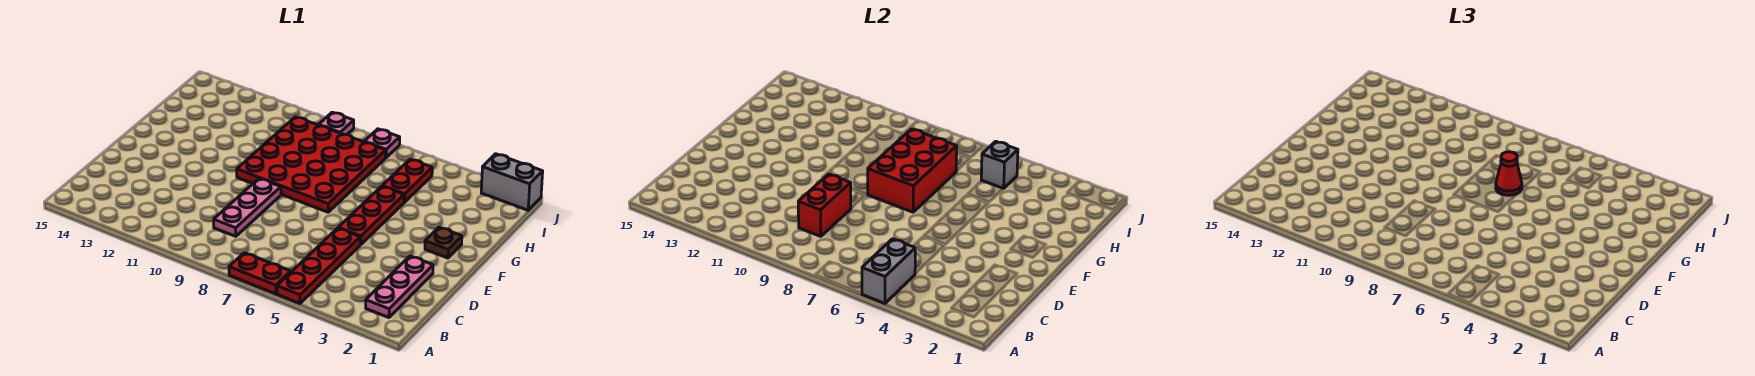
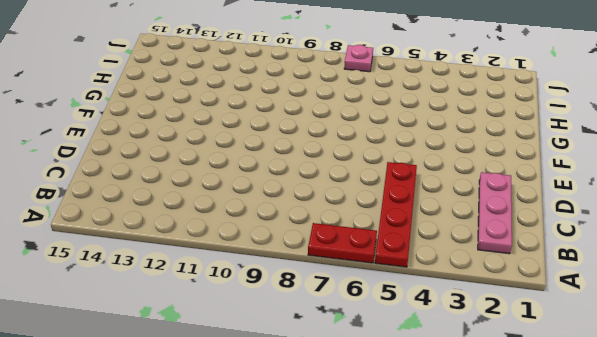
none -> pink 1x3 plate [214,178,281,236]
none -> red 1x3 plate [338,186,404,245]
none -> brown 1x1 plate [425,227,462,258]

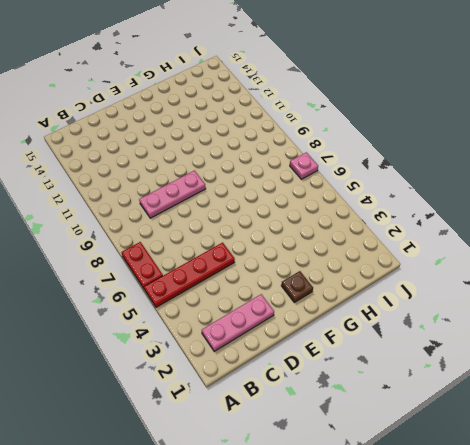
none -> red 1x3 plate [338,186,404,245]
none -> red 4x4 plate [237,117,386,212]
none -> red 1x2 plate [383,159,432,202]

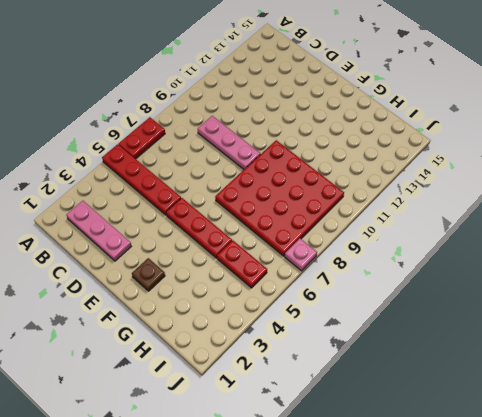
none -> grey 1x2 brick [481,154,543,210]
none -> pink 1x1 plate [319,112,354,135]
none -> grey 1x2 brick [862,239,915,303]

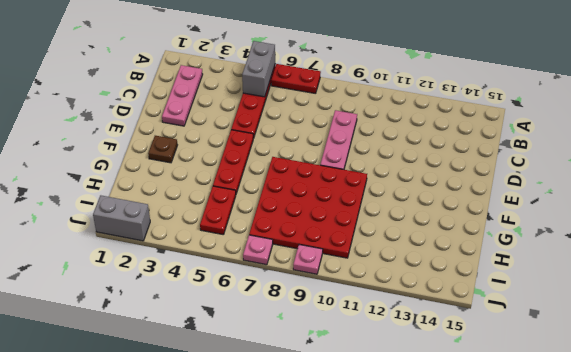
none -> red 1x2 brick [798,174,851,236]
none -> red 2x3 brick [867,129,957,212]
none -> grey 1x1 brick [981,141,1018,189]

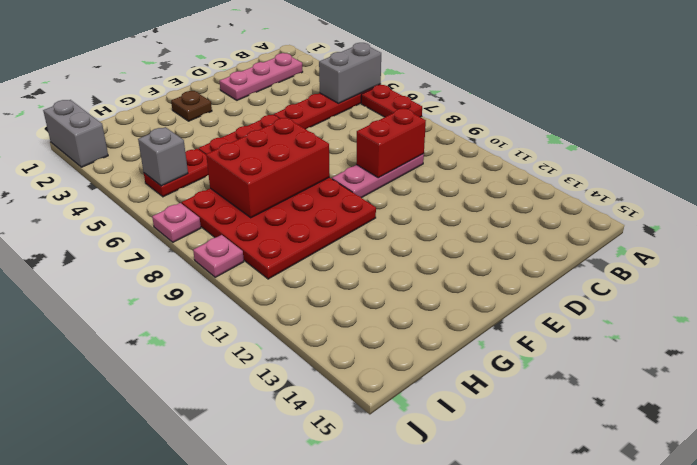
none -> red 1x1 cone [1496,152,1522,195]

